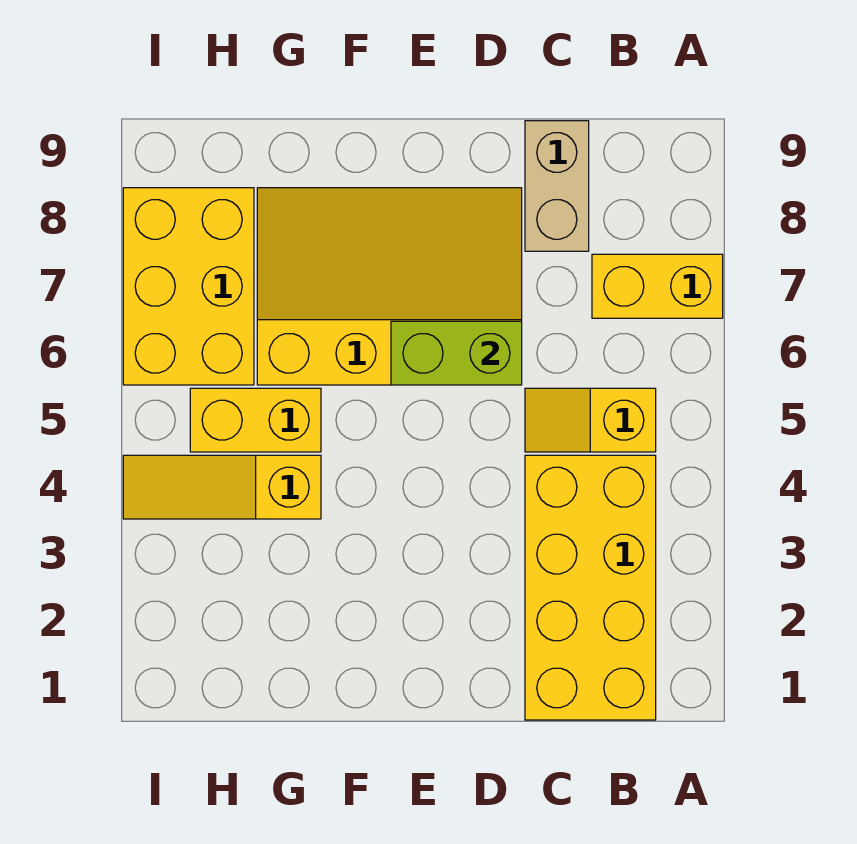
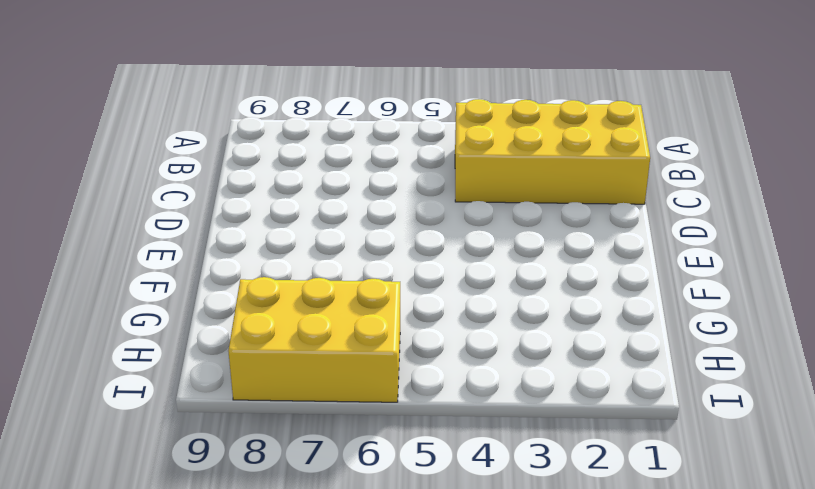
none -> yellow 1x2 brick [592,254,723,318]
none -> yellow 1x2 slope [525,388,656,452]

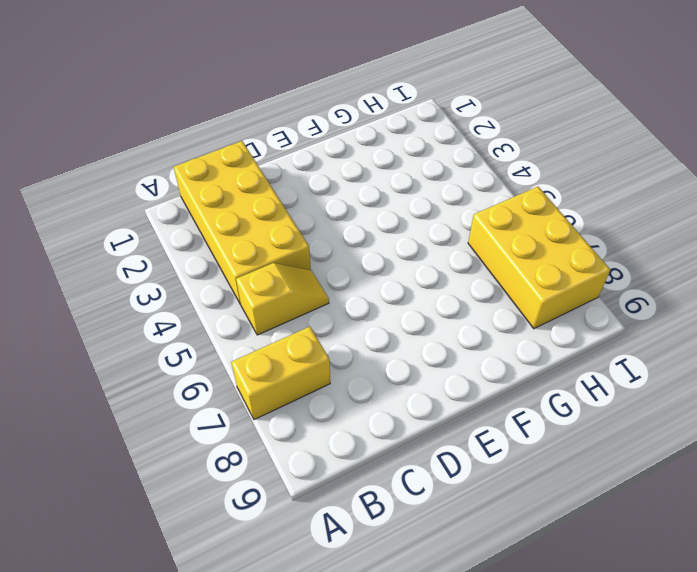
none -> tan 1x2 brick [525,121,589,251]
none -> yellow 3x4 slope [257,188,522,385]

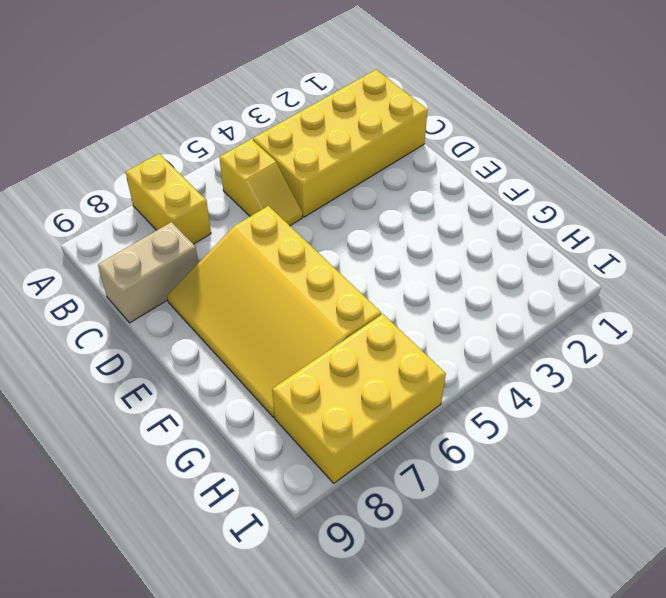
none -> yellow 1x3 slope [123,455,321,519]
none -> yellow 1x2 brick [190,388,321,452]

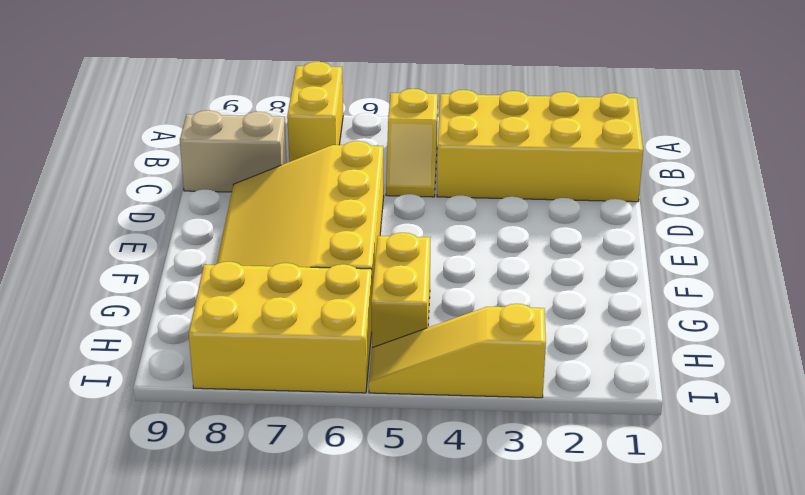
yellow 1x3 slope [369,304,546,398] -> yellow 1x3 slope turned to [123,455,321,519]
none -> lime 1x2 brick [391,321,522,385]

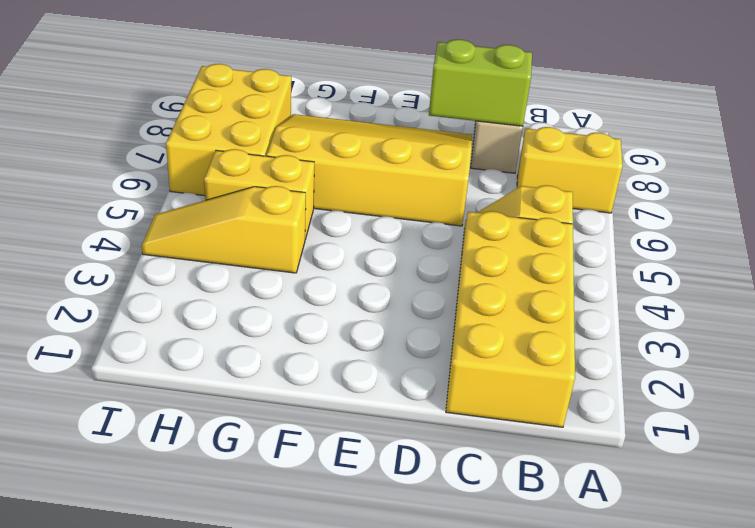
lime 1x2 brick [429,39,532,126] -> lime 1x2 brick moved to [391,321,522,385]

